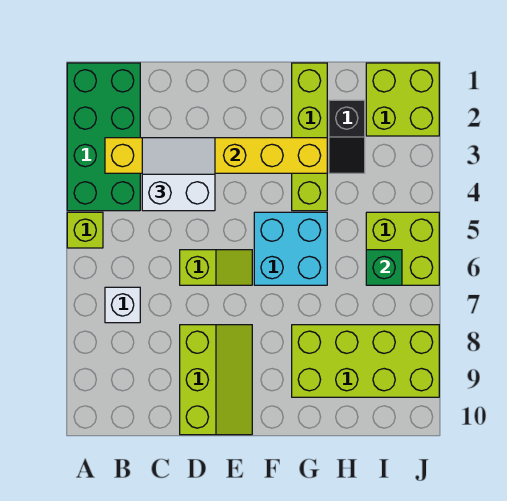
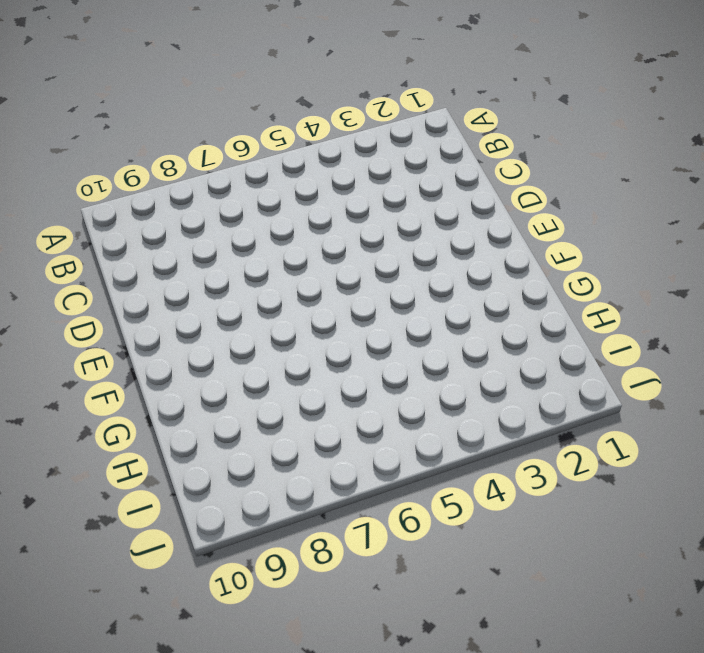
none -> green 2x4 brick [67,63,140,211]
none -> lime 1x1 brick [67,212,103,248]
none -> white 1x1 brick [105,287,140,323]

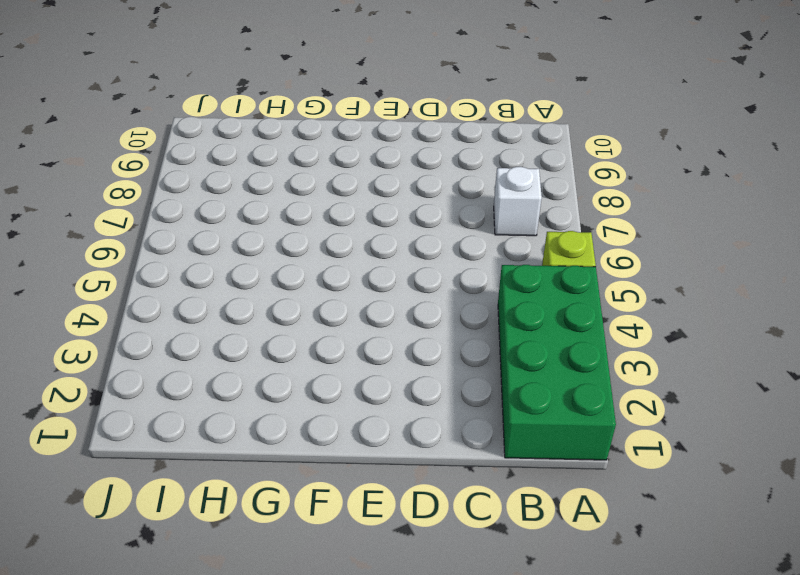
none -> lime 1x2 slope [180,250,252,285]
none -> lime 2x3 slope [180,325,252,435]
none -> cyan 2x2 brick [254,212,327,285]

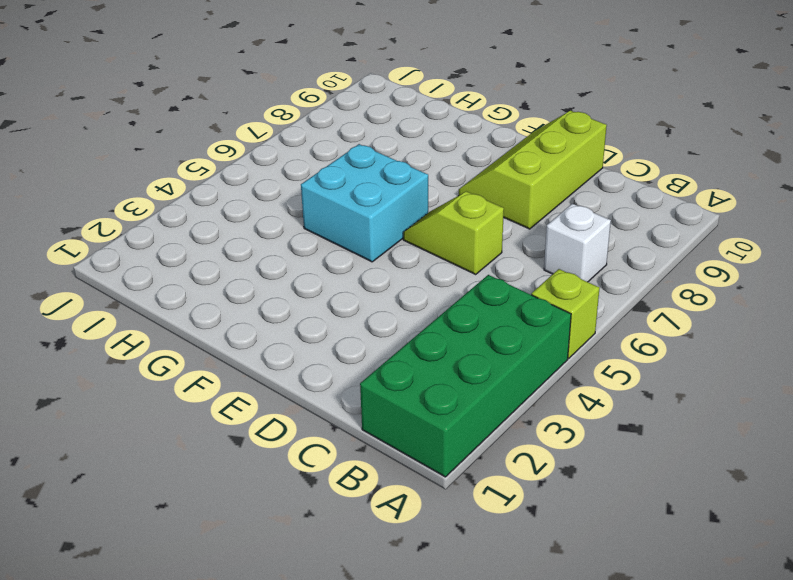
none -> lime 1x4 brick [292,63,327,211]
none -> lime 2x4 brick [292,325,439,397]
none -> black 1x2 slope [329,100,365,173]

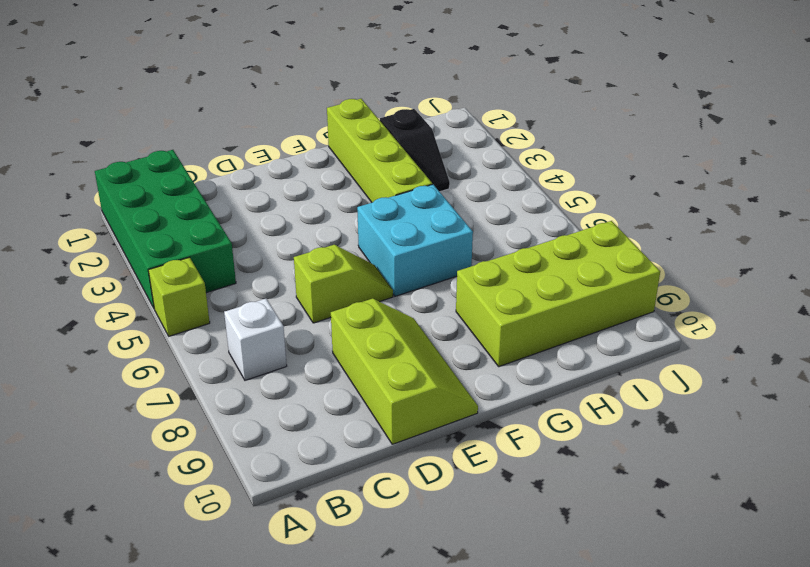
none -> lime 2x2 brick [366,63,439,136]
none -> lime 2x2 brick [366,212,439,285]
none -> yellow 1x6 brick [105,138,327,173]

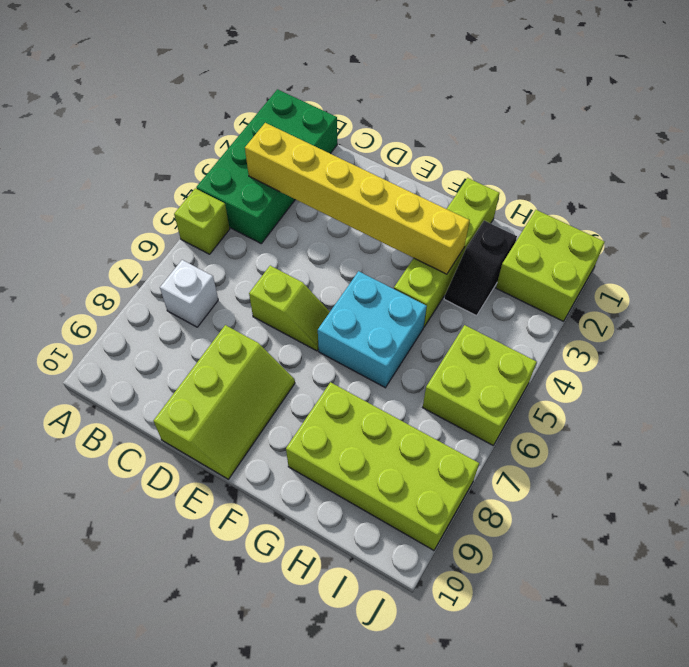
none -> green 1x1 brick [366,250,402,285]
none -> white 2x2 slope [142,138,215,211]

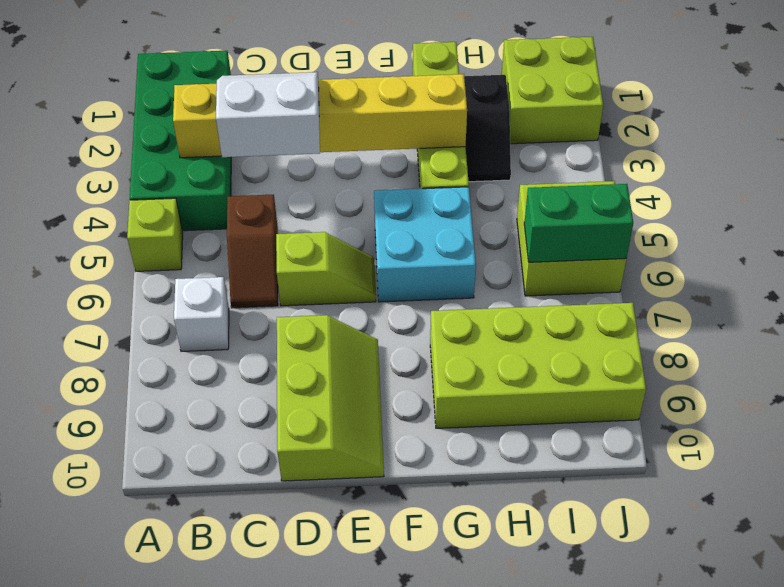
brown 1x2 slope [227,195,278,308] -> none
green 1x2 brick [524,184,633,262] -> green 1x1 brick [366,250,402,285]

